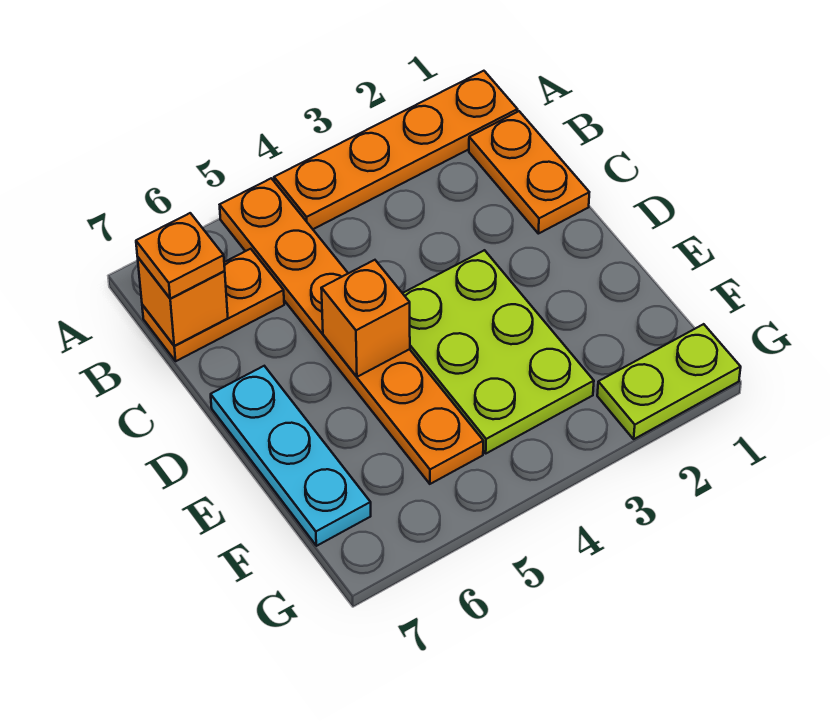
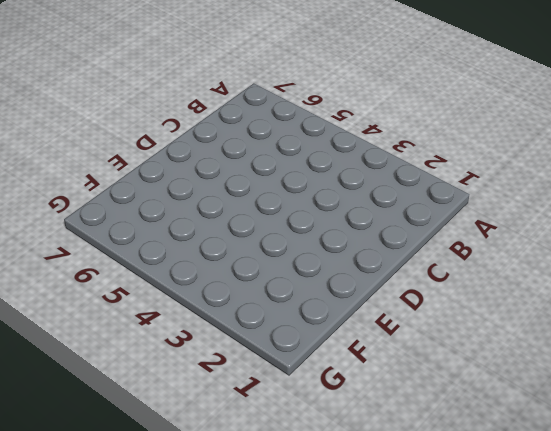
none -> orange 1x4 plate [274,71,518,229]
none -> orange 1x6 plate [220,178,483,484]

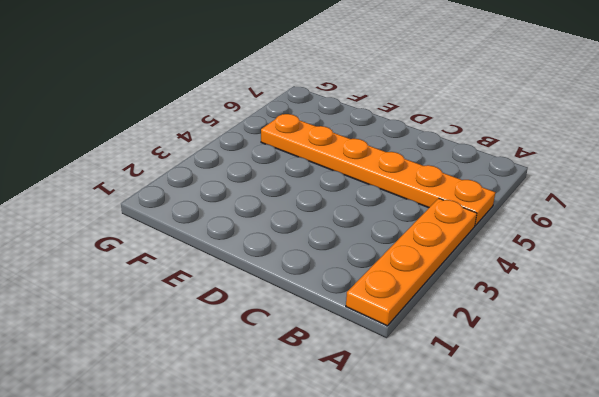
none -> orange 1x2 plate [469,111,589,234]
none -> orange 1x2 plate [142,249,284,361]

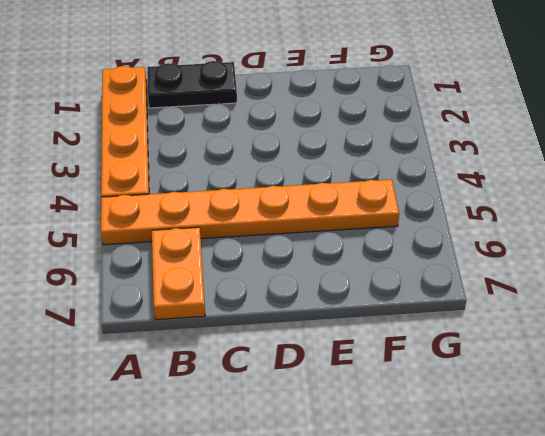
black 1x2 plate [147,61,237,108] -> orange 1x2 plate [469,111,589,234]
none -> lime 2x3 plate [403,250,594,453]
none -> cyan 1x3 plate [211,366,371,546]

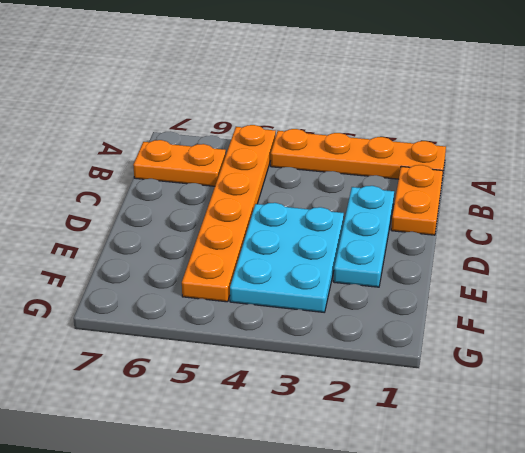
cyan 1x3 plate [334,186,394,287] -> cyan 1x3 plate moved to [211,366,371,546]
cyan 2x3 plate [230,203,344,312] -> lime 2x3 plate [403,250,594,453]
none -> lime 1x2 plate [597,324,741,439]
none -> orange 1x1 brick [138,258,228,346]

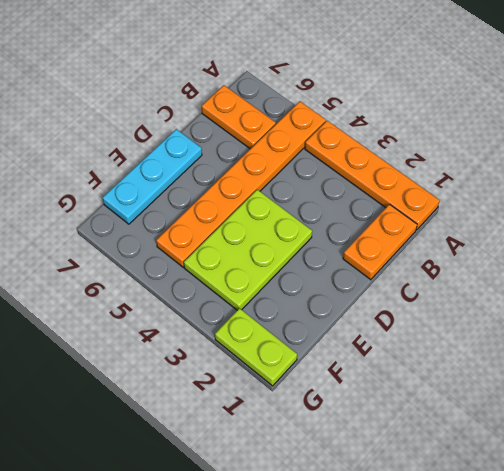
none -> orange 1x1 brick [138,258,228,346]
none -> orange 1x1 brick [321,260,410,377]

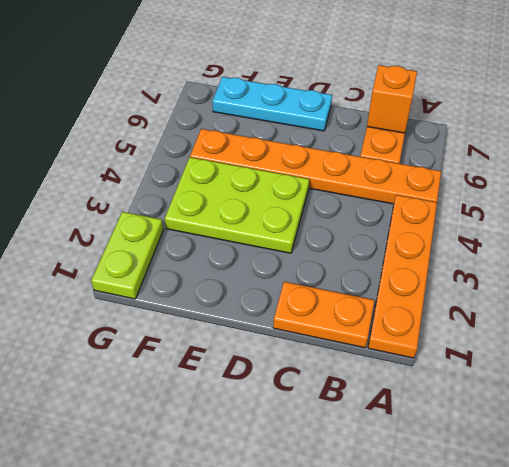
none -> orange 1x1 brick [321,260,410,377]
none -> orange 1x1 plate [136,213,225,298]

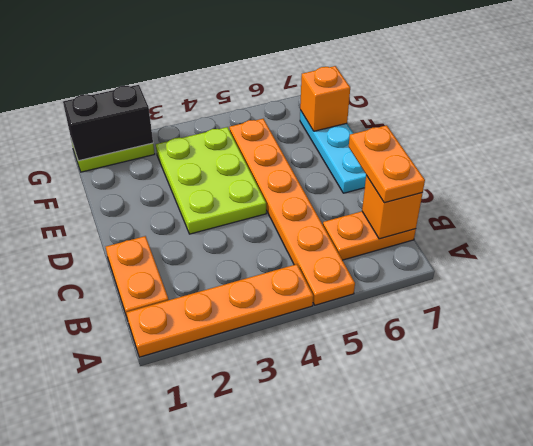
orange 1x2 plate [349,125,425,203] -> orange 1x1 plate [136,213,225,298]
orange 1x1 brick [300,66,350,131] -> orange 1x1 brick moved to [321,260,410,377]
black 1x2 brick [63,85,153,161] -> none

